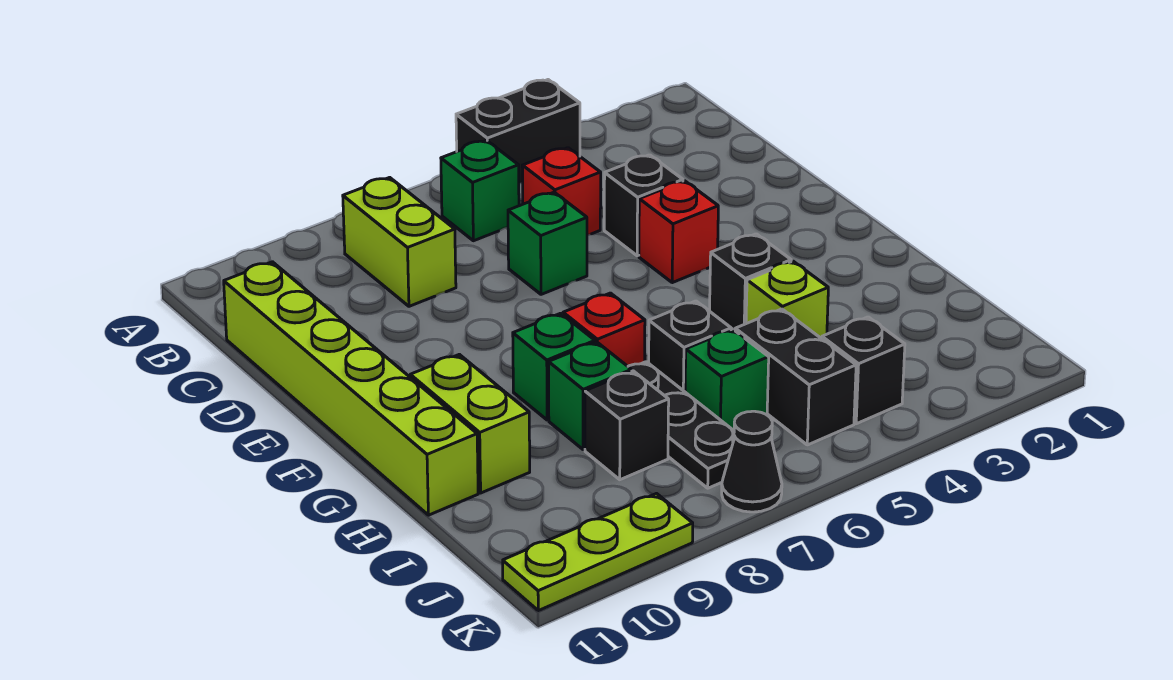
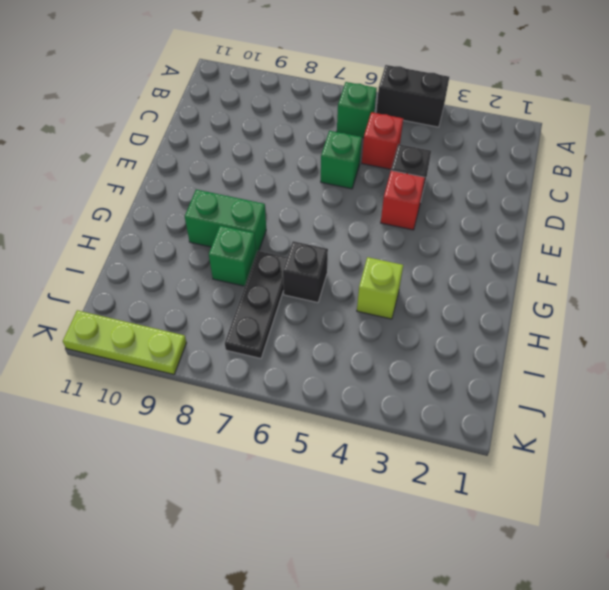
green 1x2 brick [185,190,266,253] -> green 1x1 brick [513,313,595,420]
none -> lime 1x2 brick [343,177,456,306]
none -> lime 1x6 brick [224,262,478,515]
none -> black 1x1 brick [710,234,791,330]

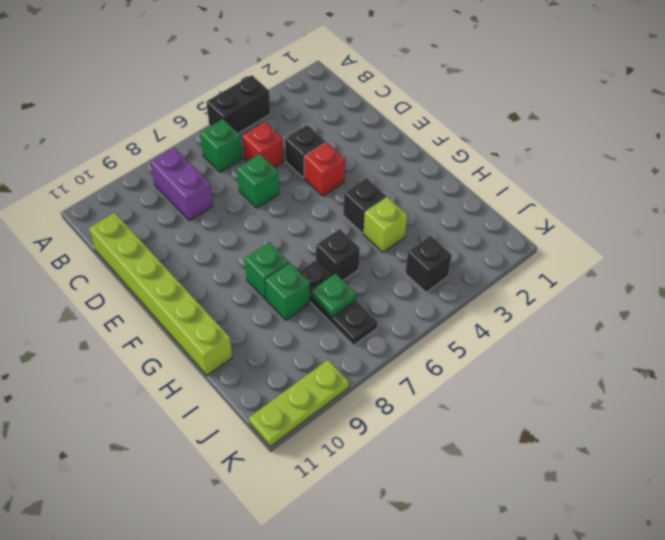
purple 1x2 brick [150,148,213,221] -> lime 1x2 brick [343,177,456,306]
green 1x1 plate [312,274,356,317] -> none
none -> red 1x1 brick [563,293,645,366]
none -> lime 1x2 brick [410,354,530,493]
none -> black 1x2 brick [735,309,856,445]

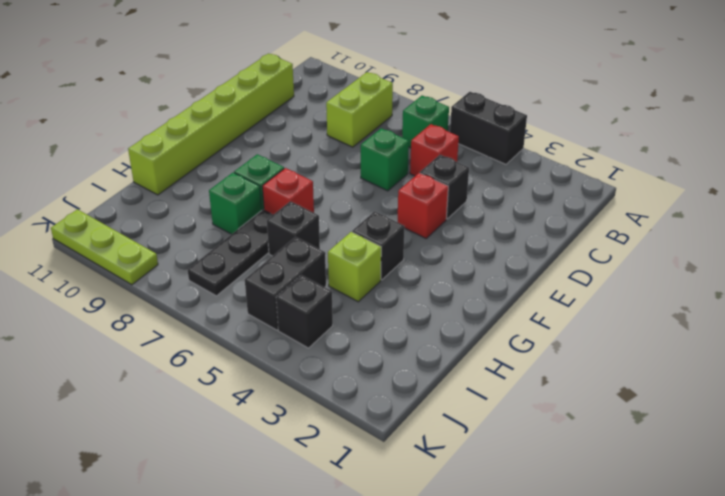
none -> lime 1x2 brick [410,354,530,493]
none -> green 1x1 brick [685,329,769,430]
none -> black 1x1 brick [585,371,669,480]

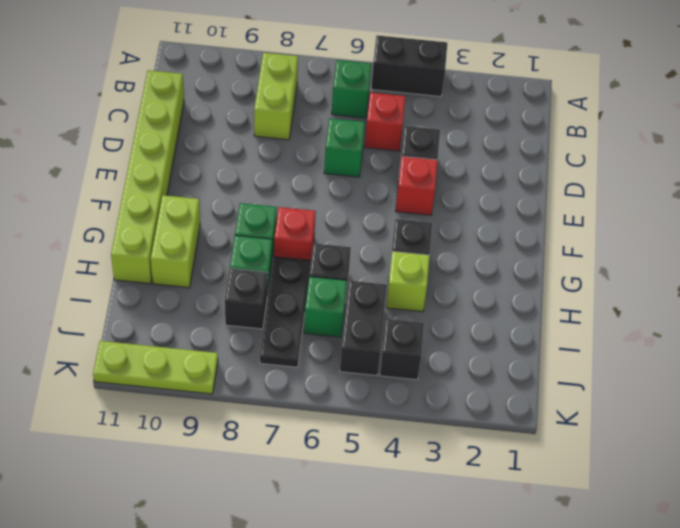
none -> black 1x1 cone [722,411,782,512]

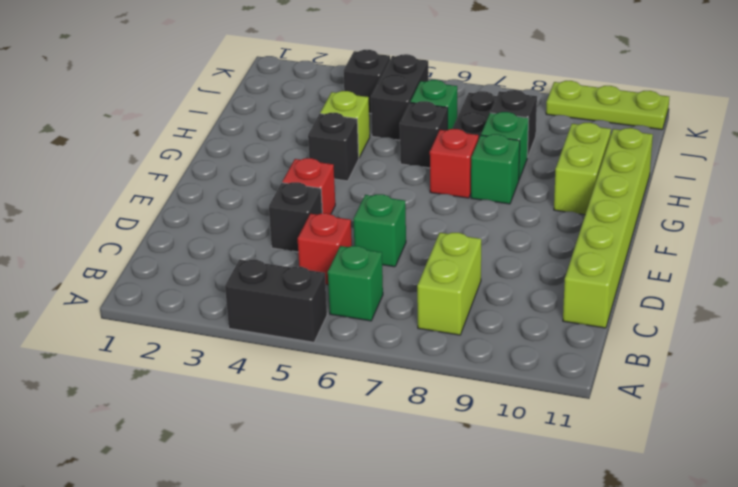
none -> black 1x1 cone [722,411,782,512]

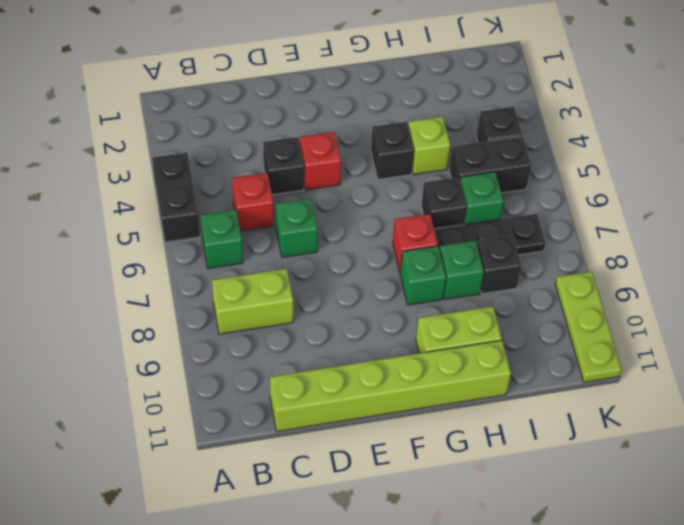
none -> black 1x1 cone [722,411,782,512]

